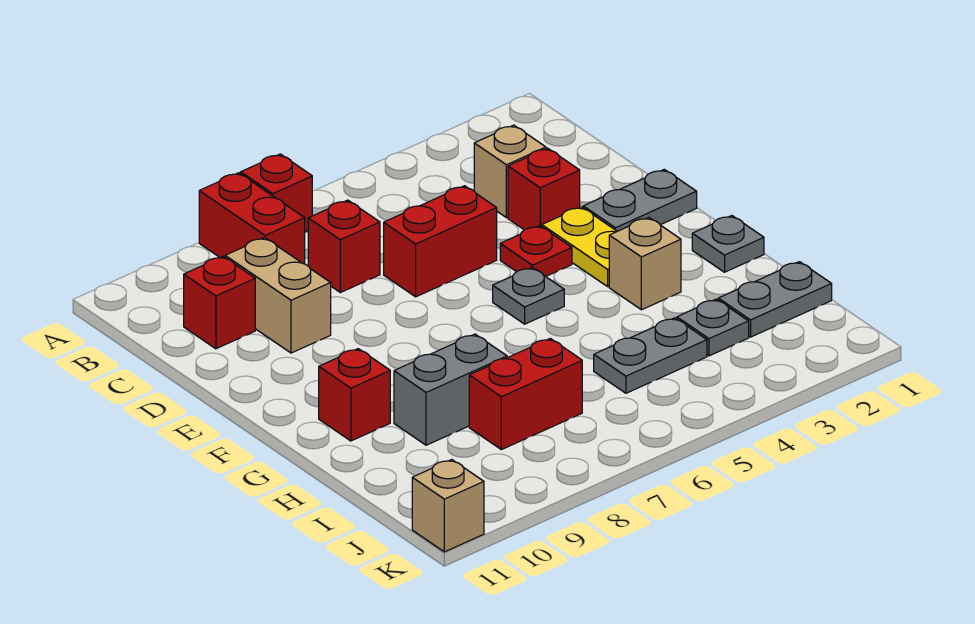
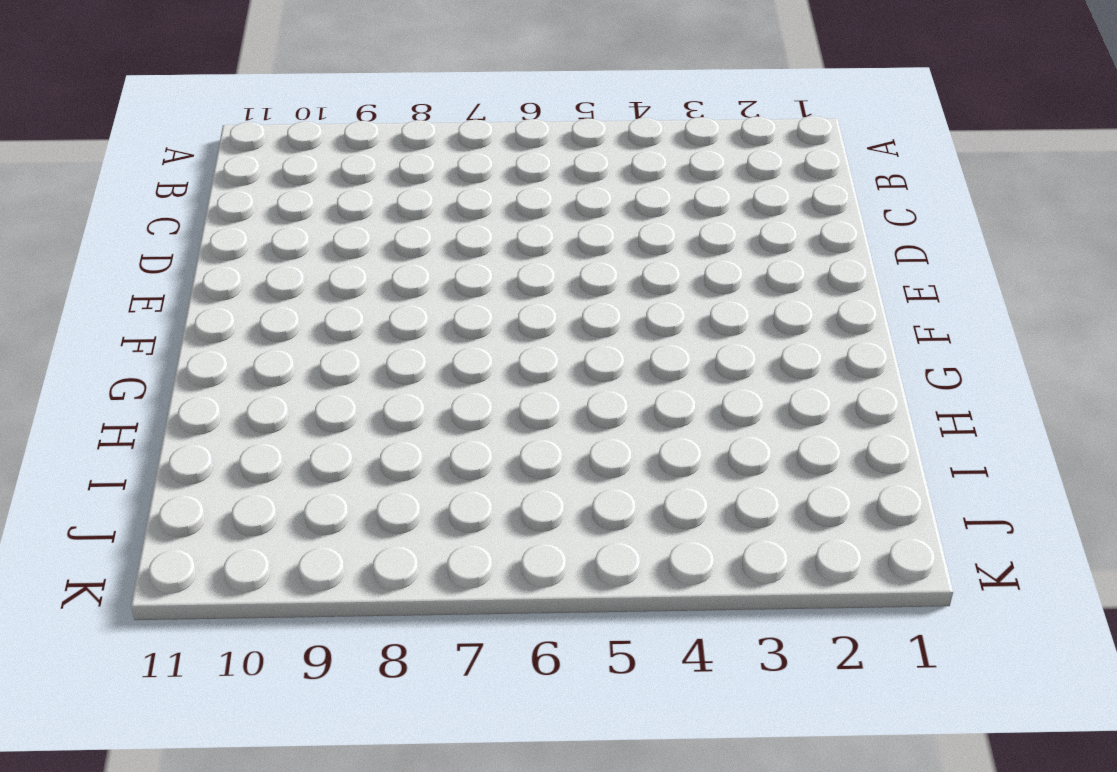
none -> red 1x1 brick [241,154,312,232]
none -> red 1x2 brick [199,173,305,264]
none -> tan 1x1 brick [474,125,546,218]

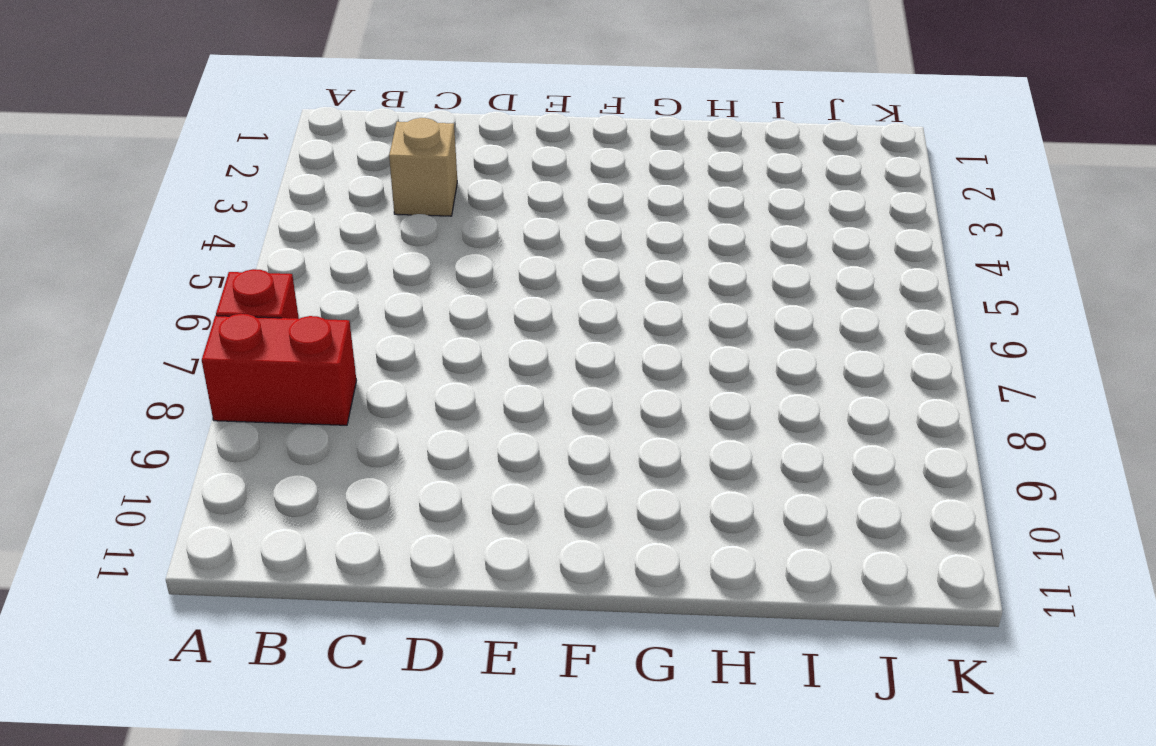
none -> red 1x1 brick [308,200,380,293]
none -> tan 1x2 brick [225,238,331,353]
none -> red 1x1 brick [184,256,255,349]

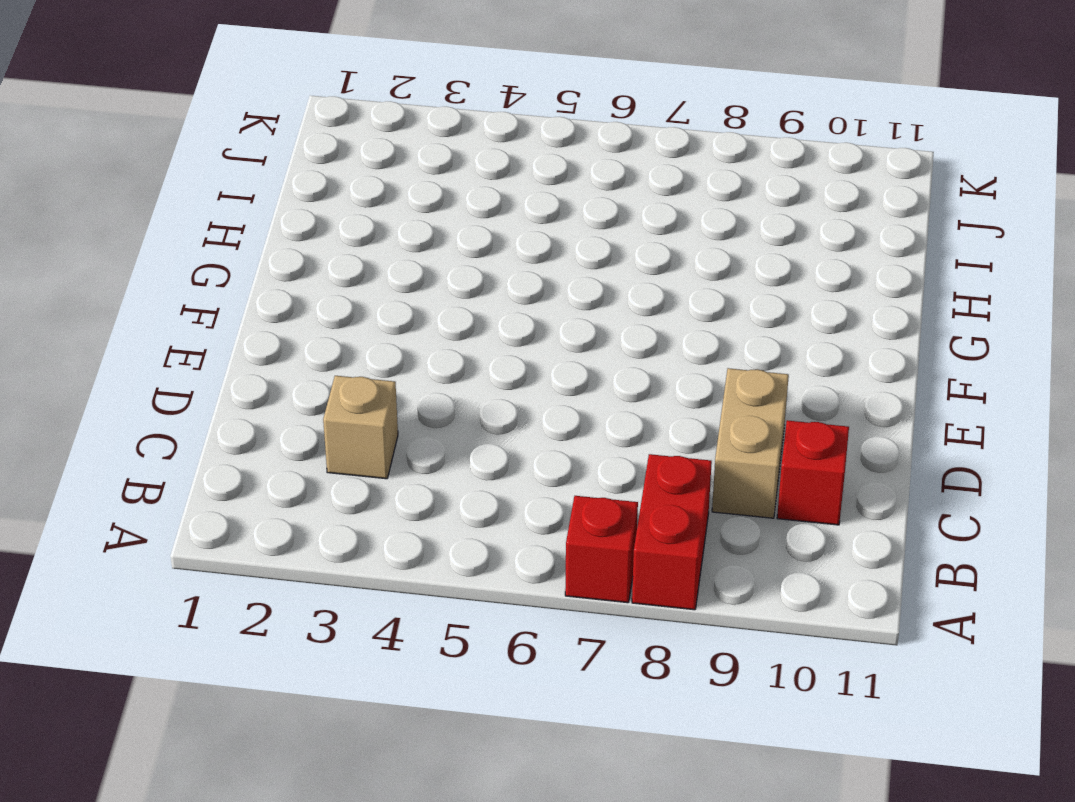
none -> red 1x1 brick [308,200,380,293]
none -> red 1x1 brick [508,148,580,230]
none -> red 1x2 brick [384,186,497,297]

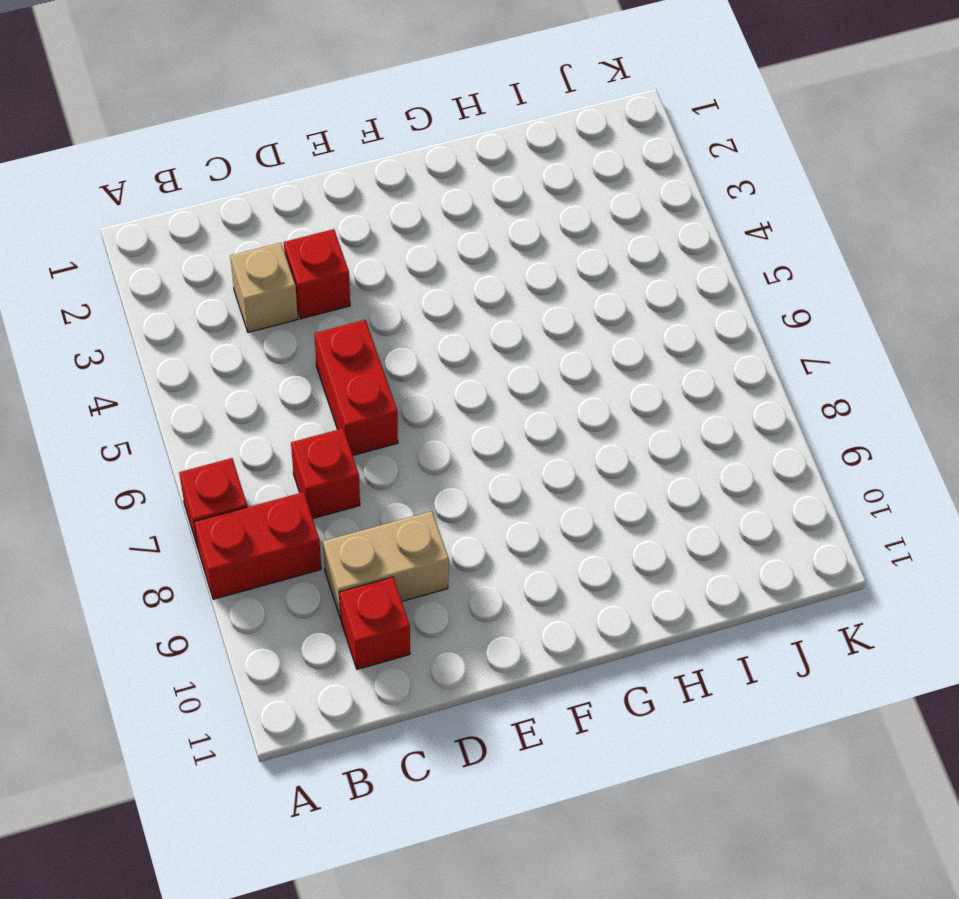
none -> grey 1x2 plate [583,169,697,231]
none -> yellow 1x2 plate [542,207,617,287]
none -> red 1x1 plate [500,226,572,276]

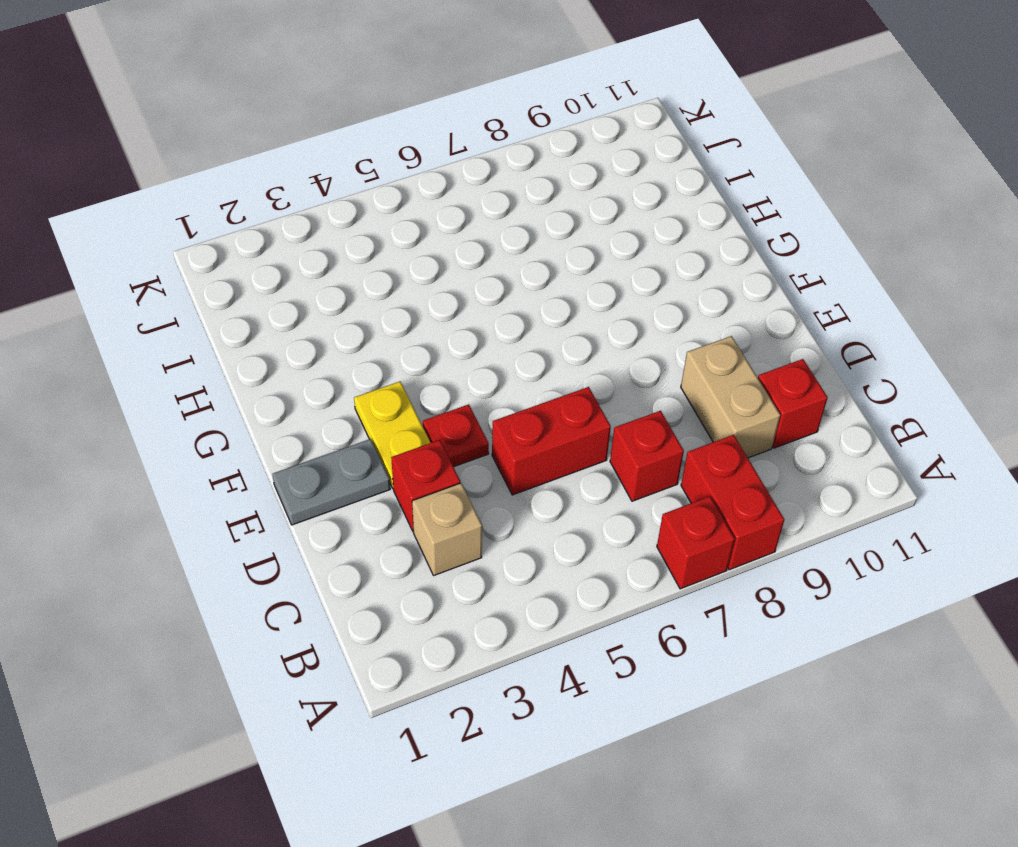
none -> grey 1x1 plate [493,268,564,324]
none -> grey 1x1 plate [692,216,764,272]
none -> tan 1x1 brick [609,217,681,310]

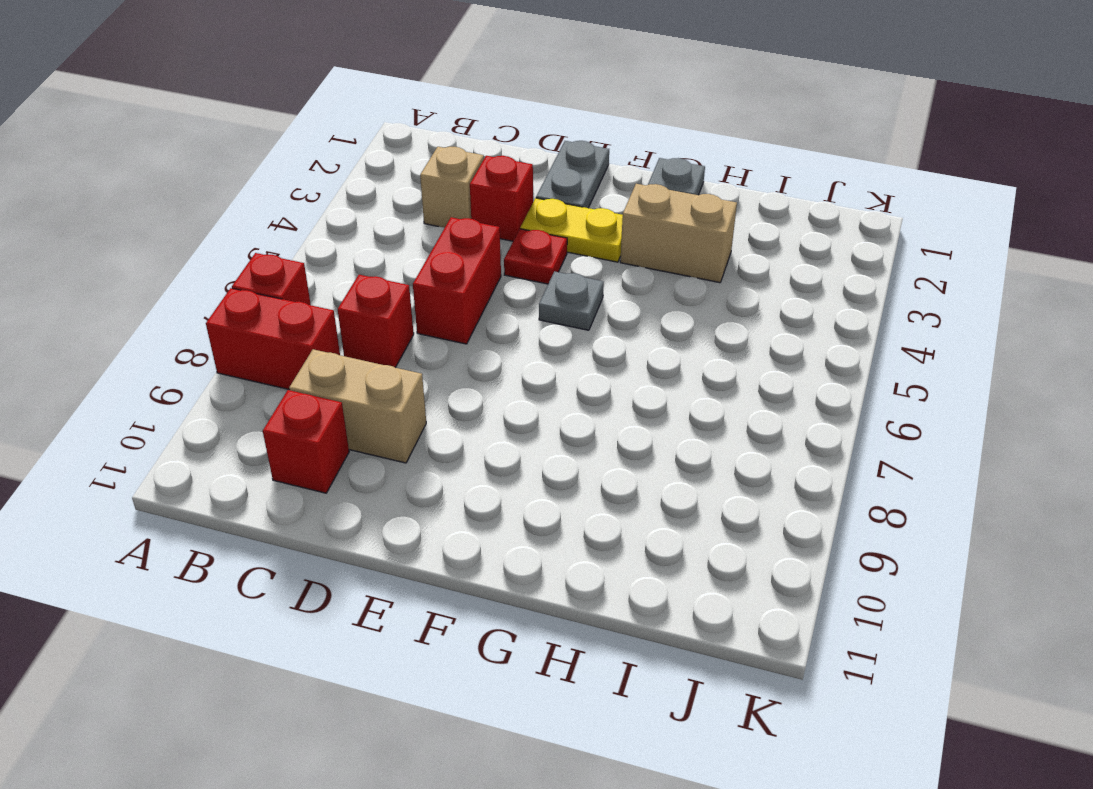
tan 1x2 brick [620,184,737,283] -> tan 1x1 brick [609,217,681,310]
none -> red 1x1 brick [319,349,390,441]
none -> grey 1x2 brick [394,334,507,445]
none -> grey 1x2 plate [718,262,832,337]

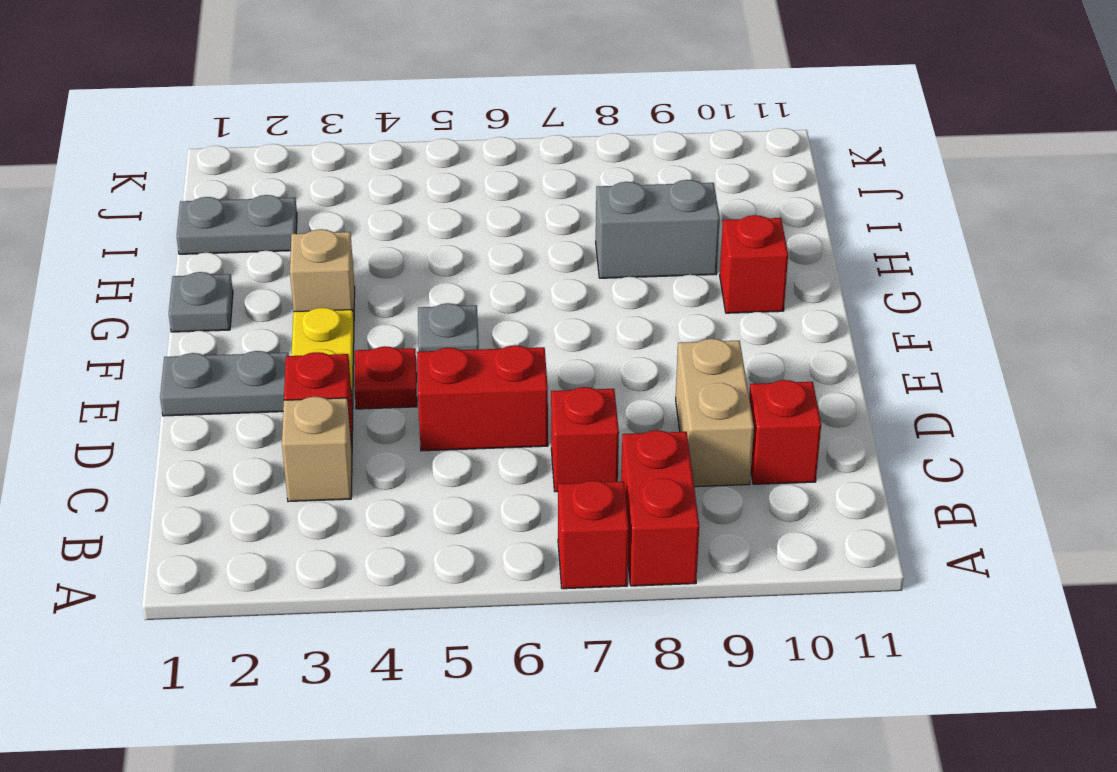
none -> grey 1x1 plate [677,299,749,356]
none -> grey 1x2 plate [594,318,707,393]
none -> red 1x2 brick [469,338,582,450]

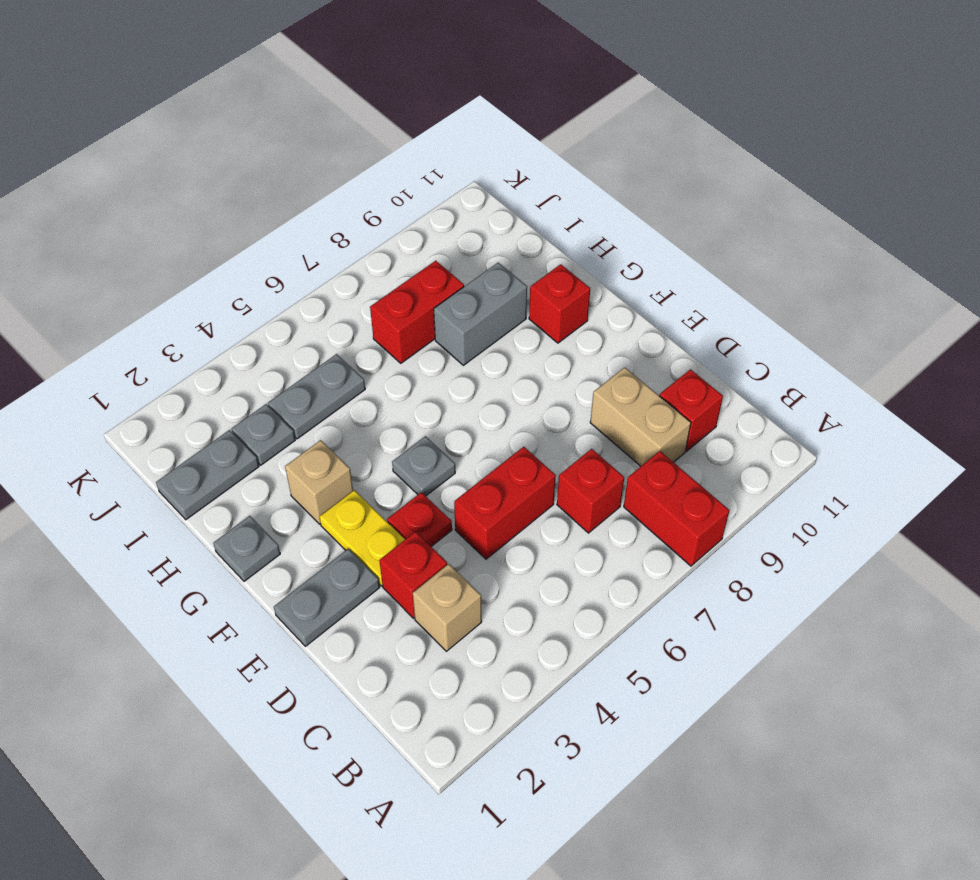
none -> red 1x1 brick [241,154,312,232]
none -> tan 1x1 brick [412,460,484,552]

